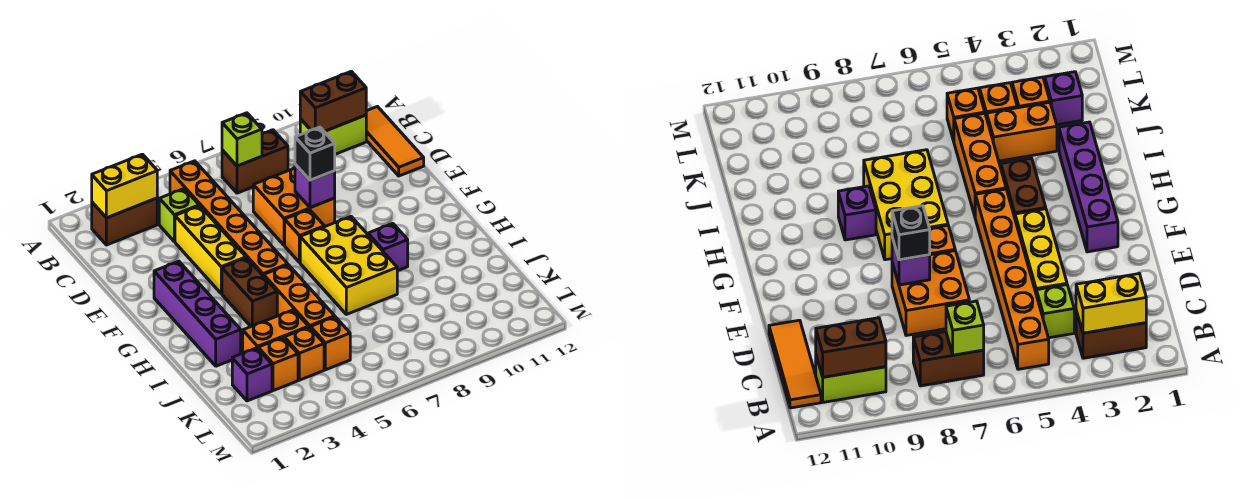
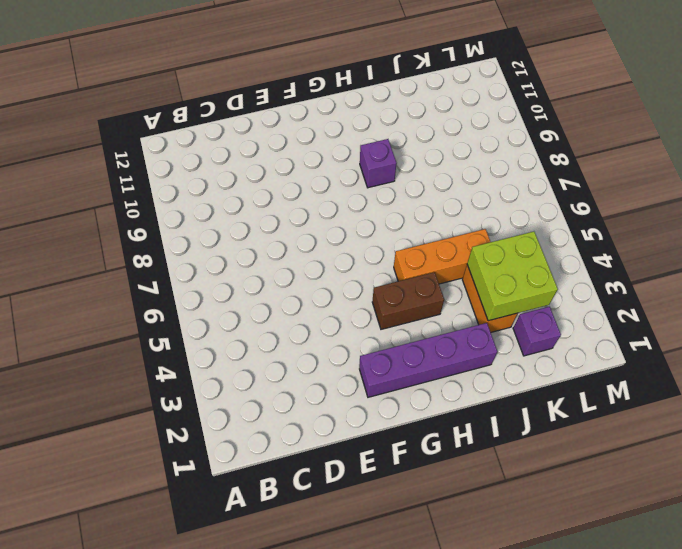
lime 2x2 brick [467,232,558,321] -> none
none -> brown 1x2 brick [92,198,157,245]
none -> orange 1x6 brick [170,161,288,276]
none -> brown 1x2 brick [222,130,288,193]

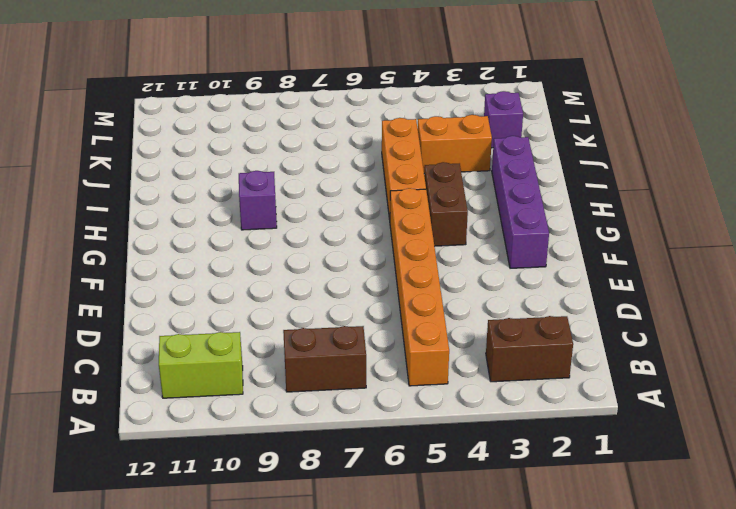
none -> orange 1x3 tile [366,107,424,176]
none -> lime 1x1 brick [159,189,199,242]
none -> yellow 1x3 brick [175,206,246,294]

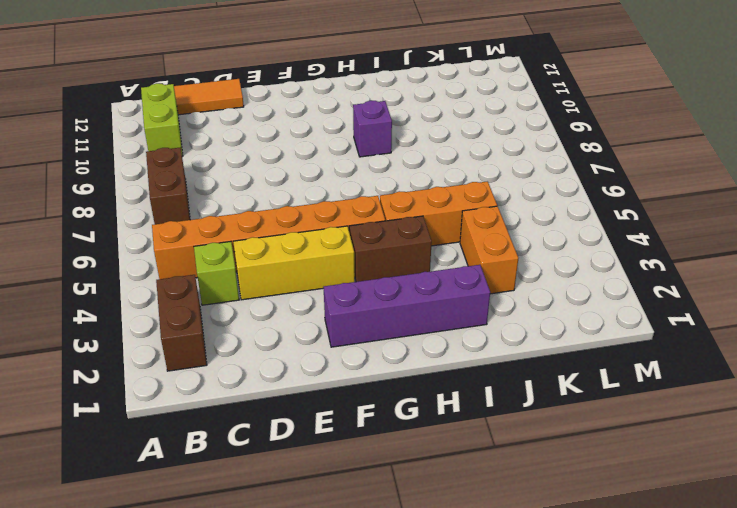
none -> orange 2x2 brick [253,168,335,245]
none -> orange 1x1 brick [285,209,324,263]
none -> yellow 2x3 brick [300,217,397,314]

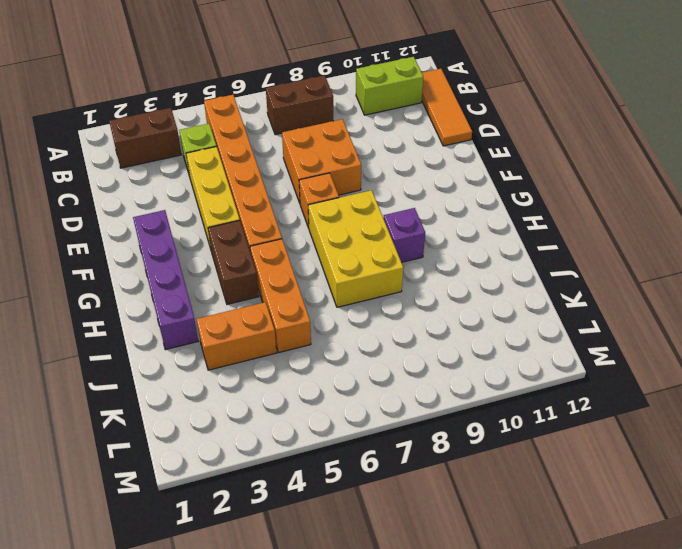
none -> purple 1x1 brick [232,348,272,401]
none -> orange 1x1 brick [258,338,298,391]
none -> orange 1x1 brick [284,327,324,380]

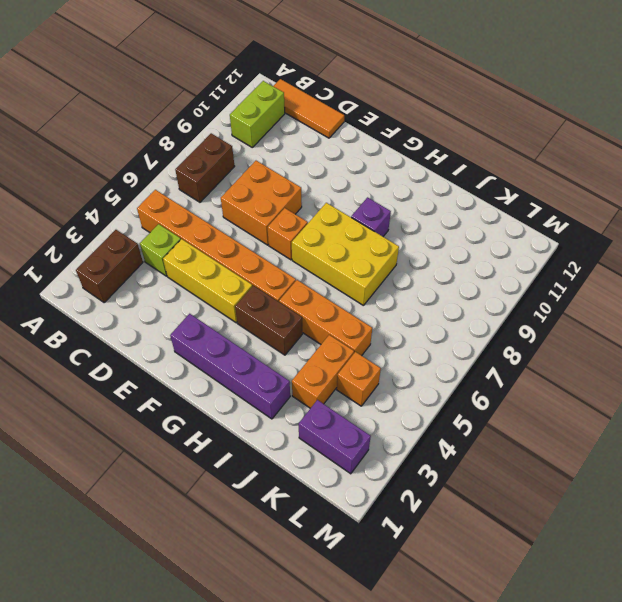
purple 1x2 brick [299,400,371,474] -> purple 1x1 brick [232,348,272,401]
none -> orange 1x1 brick [258,338,298,391]
none -> orange 1x1 brick [310,317,350,370]
none -> yellow 1x2 brick [92,154,157,218]

